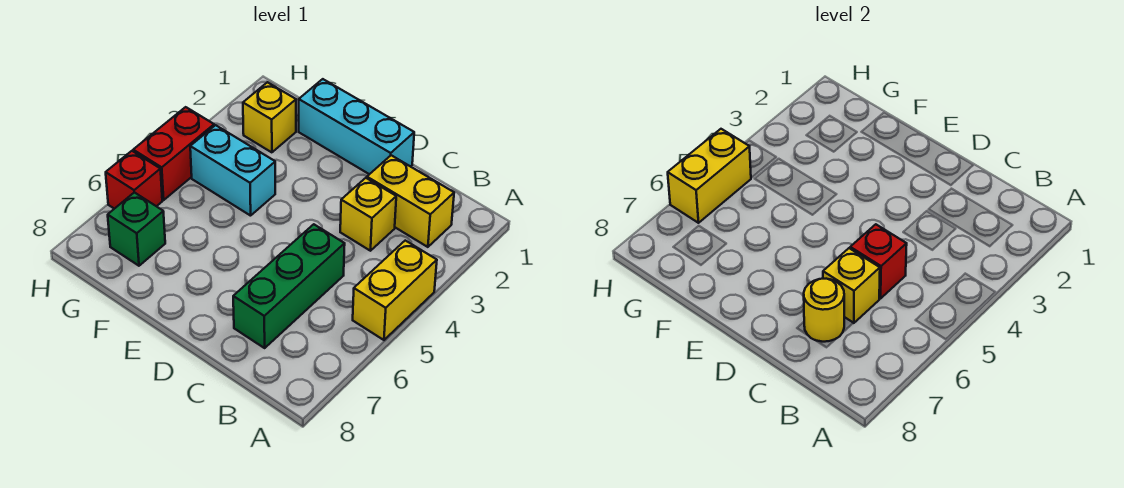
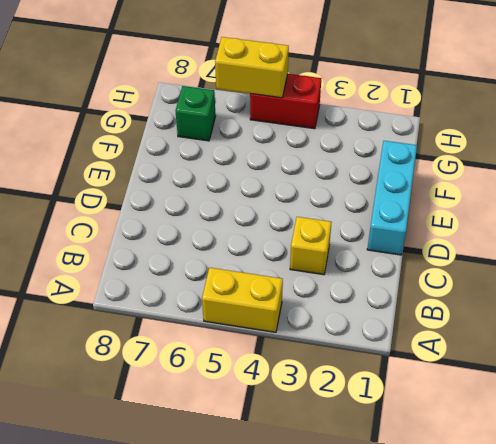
none -> yellow 1x2 brick [367,155,454,247]
none -> green 1x3 brick [233,224,345,348]
none -> cyan 1x2 brick [190,125,275,216]

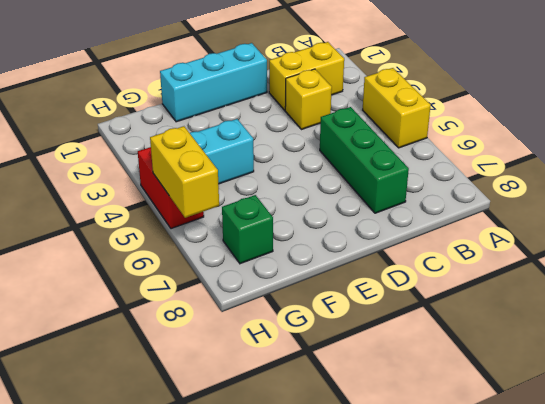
none -> yellow 1x1 brick [243,82,296,152]
none -> red 1x1 brick [106,151,162,209]
none -> red 1x1 brick [850,224,907,299]

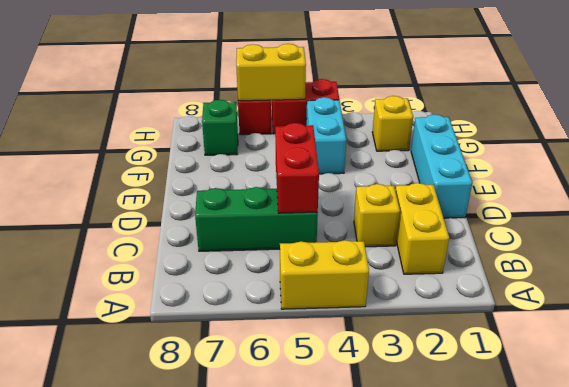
red 1x2 brick [275,123,319,213] -> red 1x1 brick [850,224,907,299]
none -> yellow 1x1 brick [823,248,880,323]
none -> yellow 1x1 round brick [804,279,844,342]

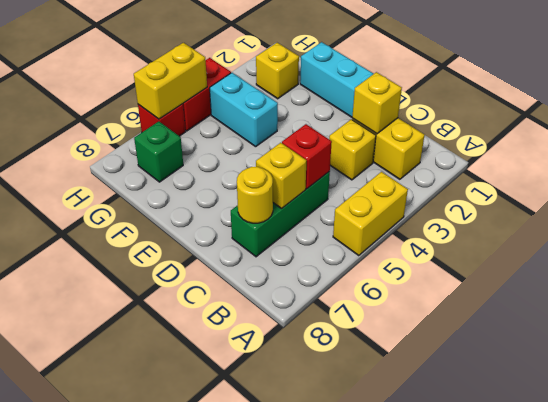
yellow 1x1 brick [352,72,402,134] -> none

